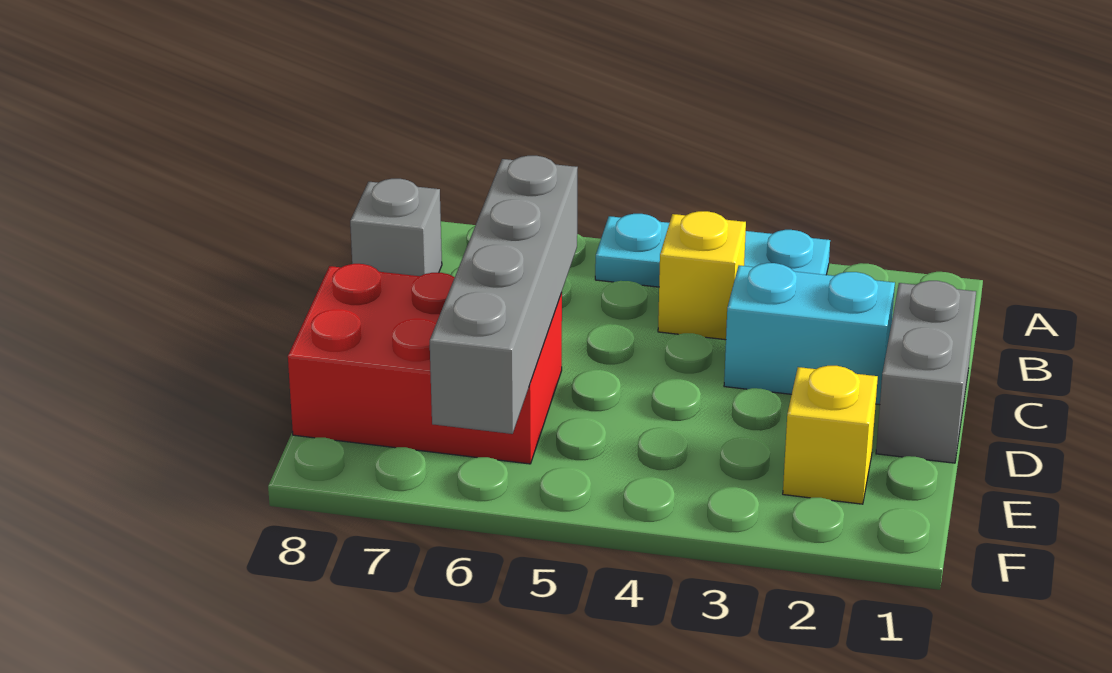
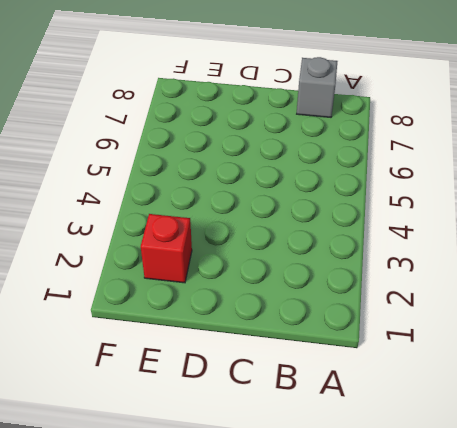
red 1x1 brick [141,214,192,283] -> yellow 1x1 brick [783,366,878,504]
none -> cyan 1x3 plate [595,214,830,287]
none -> yellow 1x1 brick [658,211,746,340]

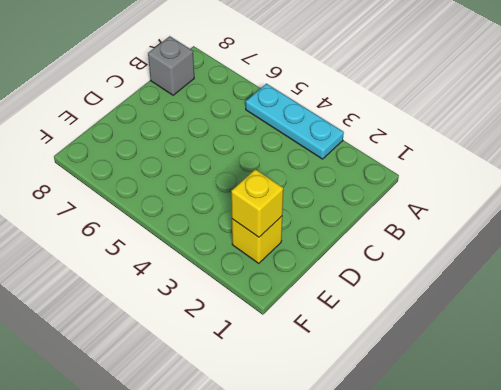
yellow 1x1 brick [231,169,283,237] -> yellow 1x1 brick moved to [658,211,746,340]
none -> grey 1x2 brick [876,281,976,463]
none -> cyan 1x2 brick [724,263,895,405]

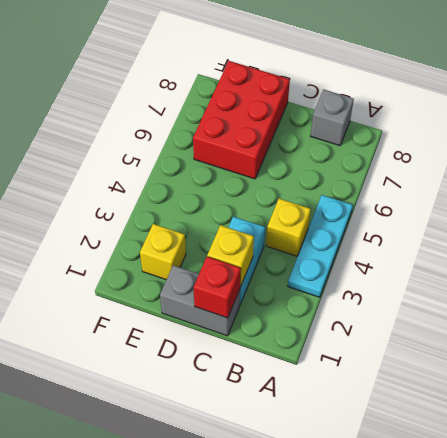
red 1x1 brick [194,257,241,318] -> none
yellow 1x1 brick [207,225,254,286] -> none
none -> grey 1x4 brick [430,156,578,434]

